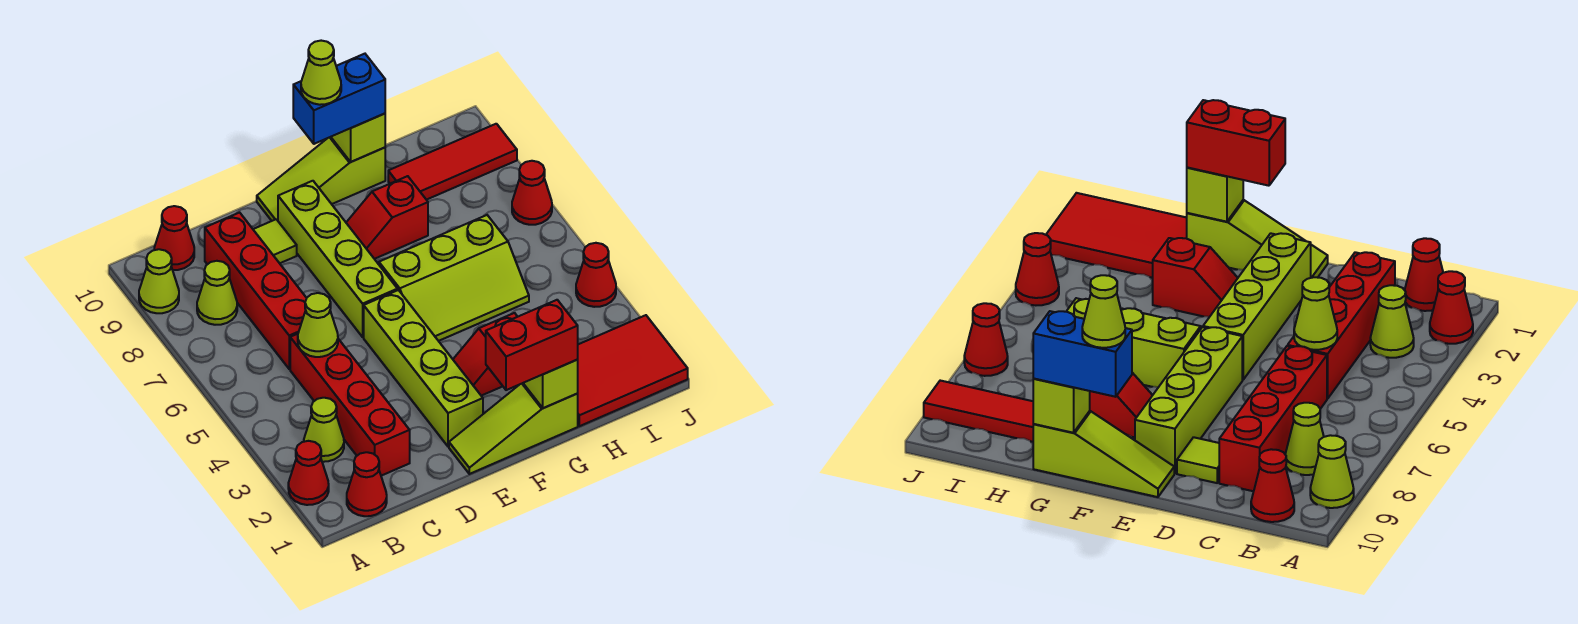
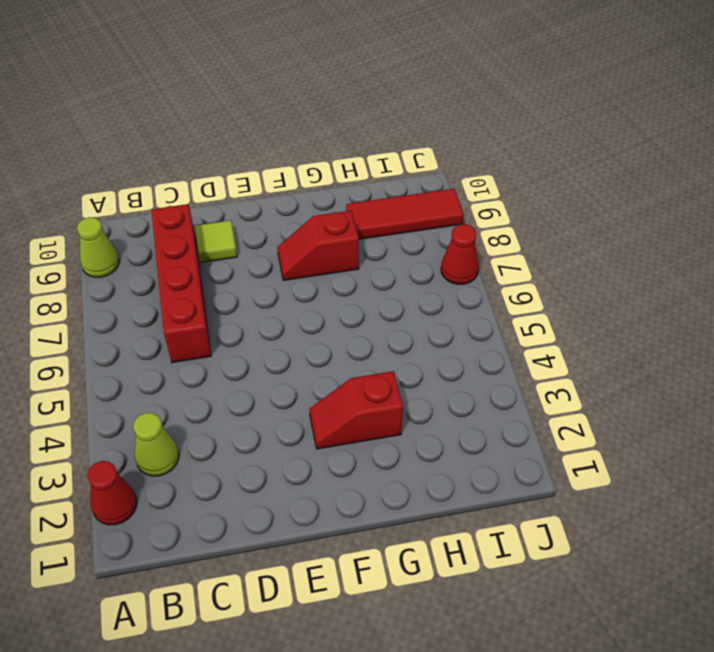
none -> red 1x1 cone [347,452,387,516]
none -> lime 1x1 cone [197,261,237,325]
none -> red 1x1 cone [154,206,194,270]

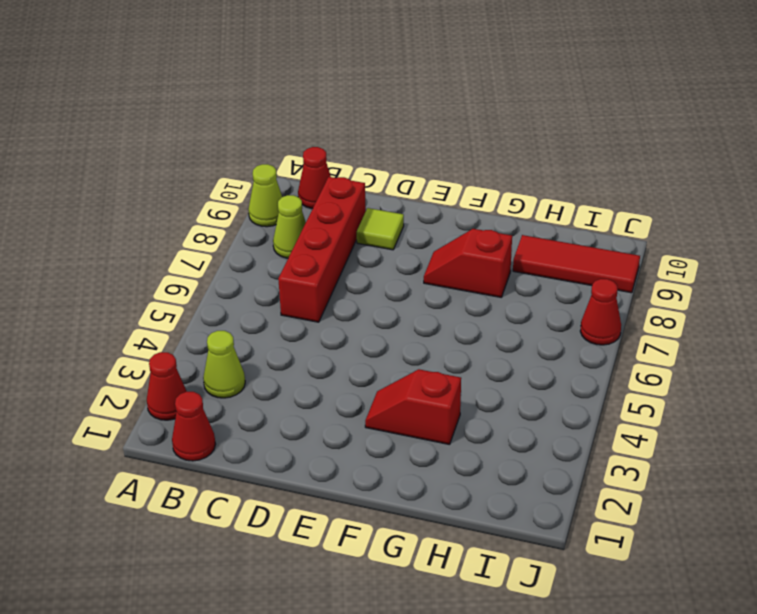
none -> red 1x4 brick [290,334,410,476]
none -> lime 1x3 slope [449,383,578,474]
none -> lime 1x4 brick [364,290,483,447]

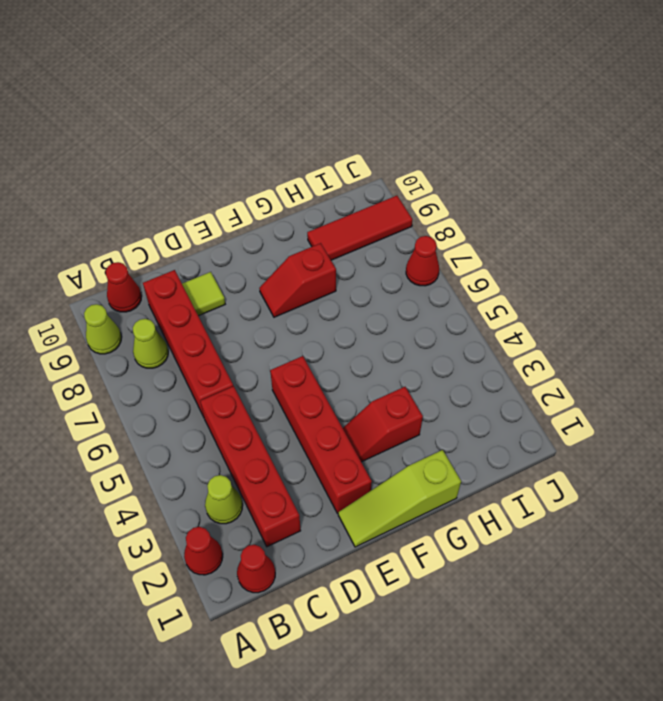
red 1x4 brick [270,356,372,513] -> lime 1x4 brick [364,290,483,447]
none -> lime 1x4 brick [278,181,398,337]
none -> lime 1x3 slope [257,137,385,221]
none -> lime 2x3 slope [379,215,529,341]

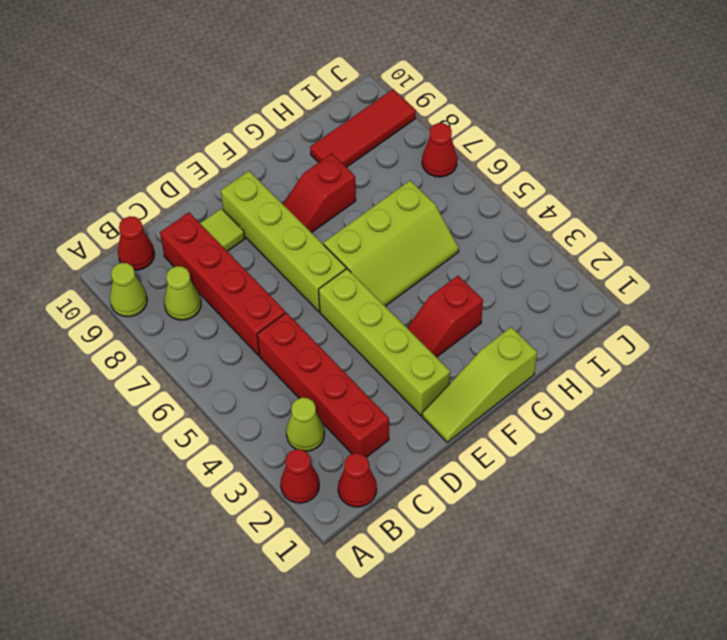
none -> lime 1x3 slope [257,137,385,221]
none -> red 2x3 tile [577,315,688,426]
none -> red 1x1 cone [576,243,616,307]

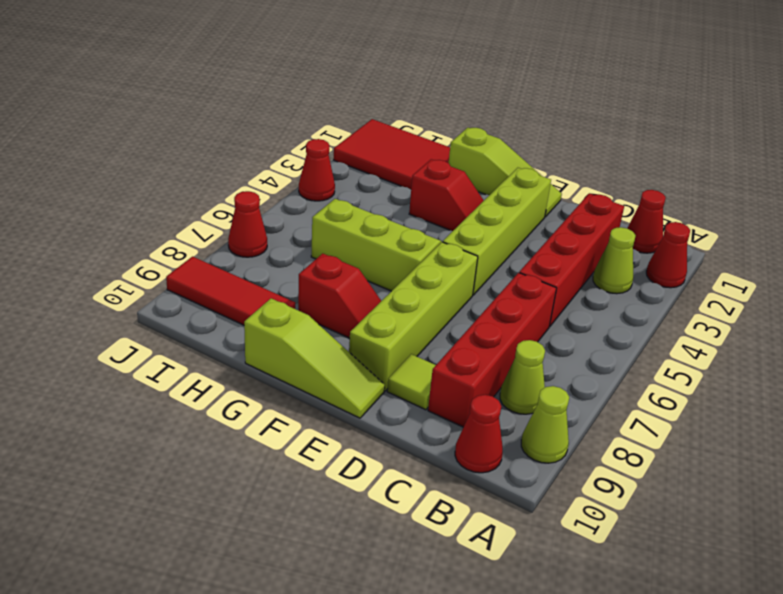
none -> lime 1x1 cone [298,293,338,357]
none -> lime 1x1 brick [523,360,578,408]
none -> lime 1x1 brick [331,114,385,162]

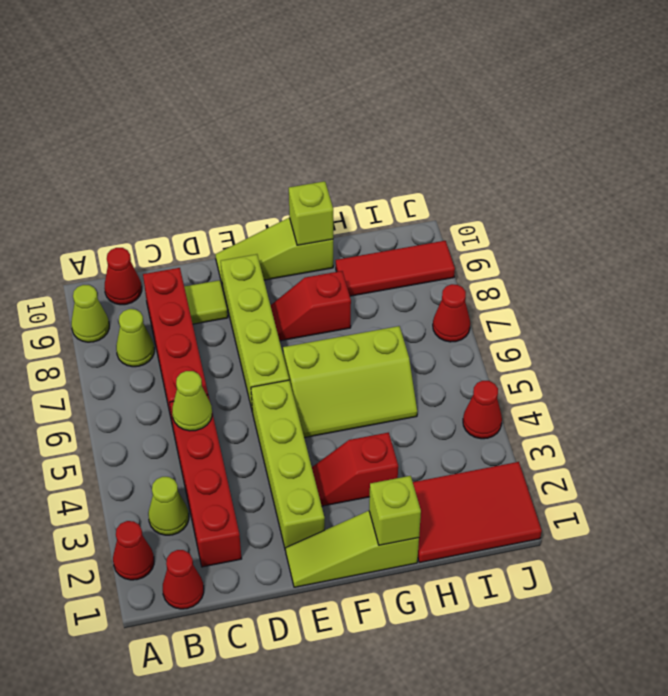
none -> red 1x2 brick [486,300,578,390]
none -> blue 1x2 brick [293,54,385,144]
none -> lime 1x1 cone [301,41,341,105]

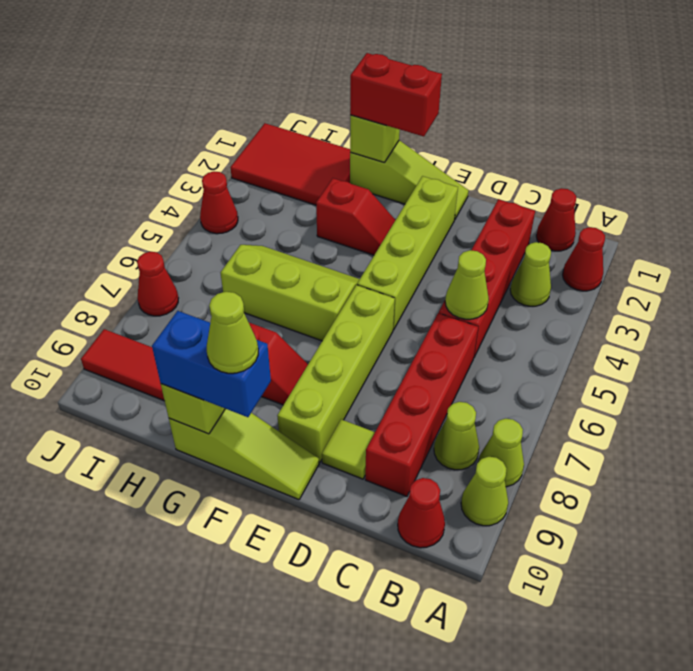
lime 1x1 cone [478,419,524,487] -> none

